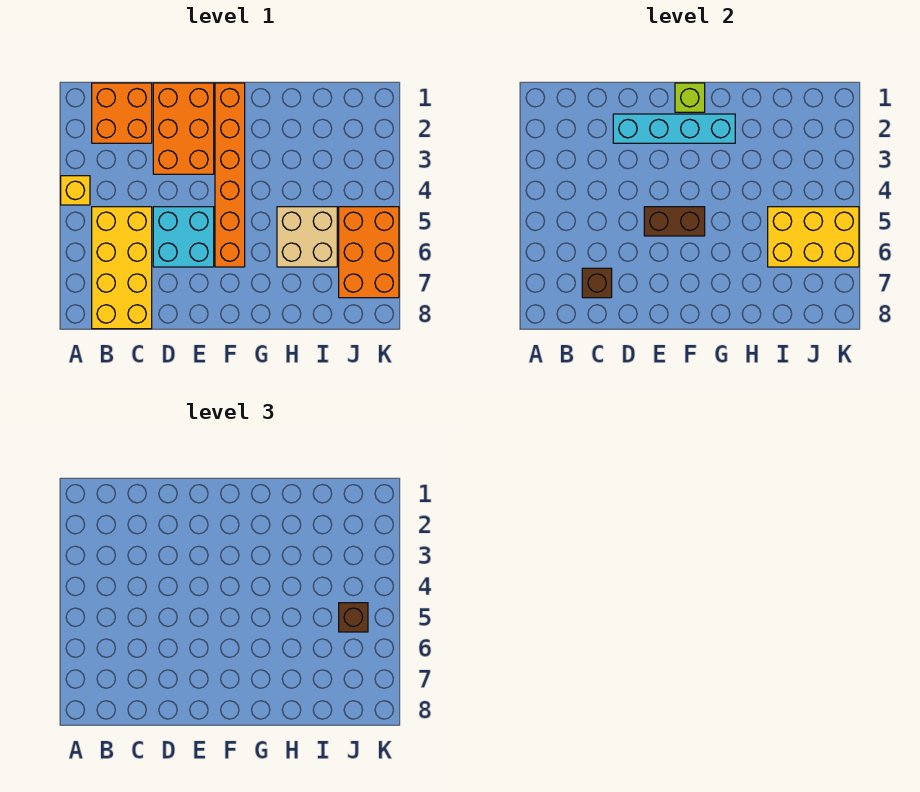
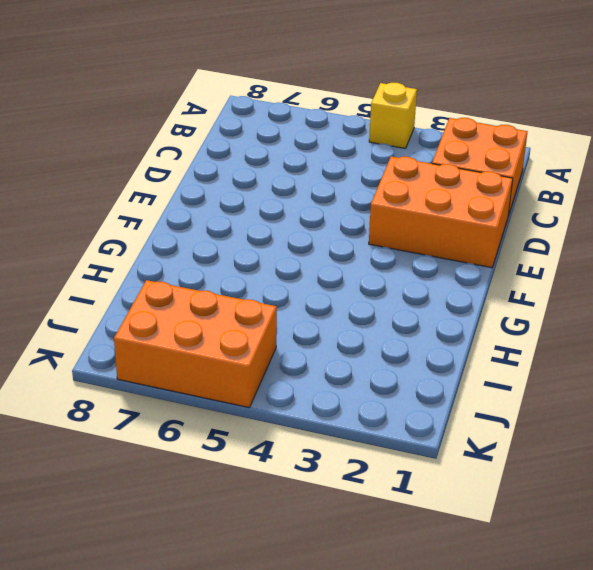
none -> yellow 2x4 brick [92,207,152,329]
none -> cyan 2x2 brick [153,207,214,267]
none -> orange 1x6 brick [215,83,245,267]

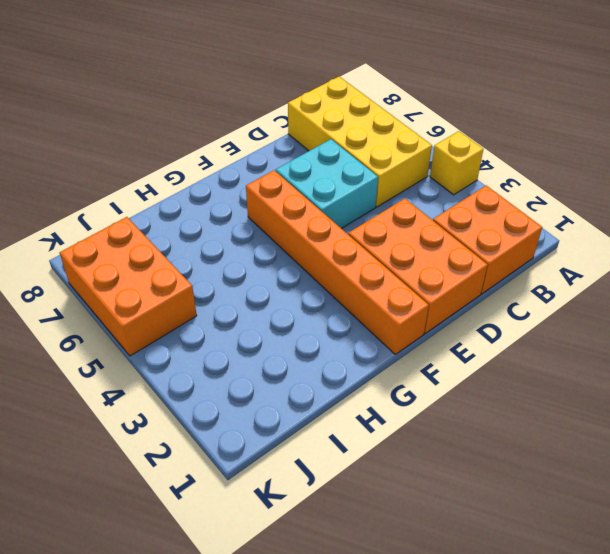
none -> tan 2x2 brick [277,207,337,267]
none -> brown 1x1 brick [582,268,612,298]
none -> cyan 1x4 brick [613,114,735,143]

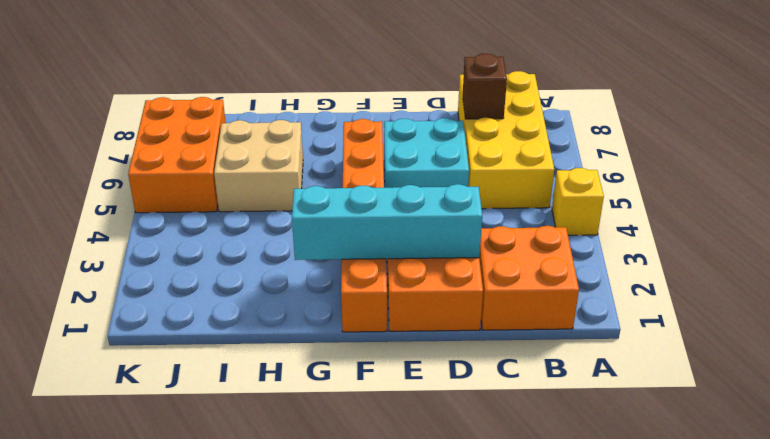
none -> brown 1x2 brick [644,207,705,236]
none -> lime 1x1 brick [675,83,705,112]
none -> yellow 2x3 brick [768,207,859,267]

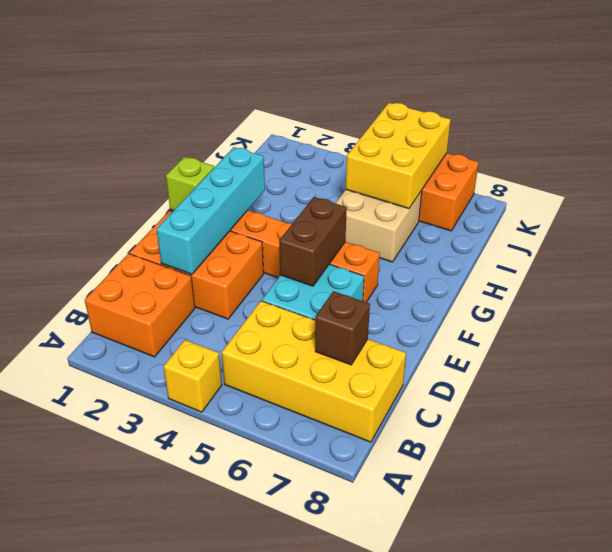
none -> brown 1x1 brick [339,603,368,632]

